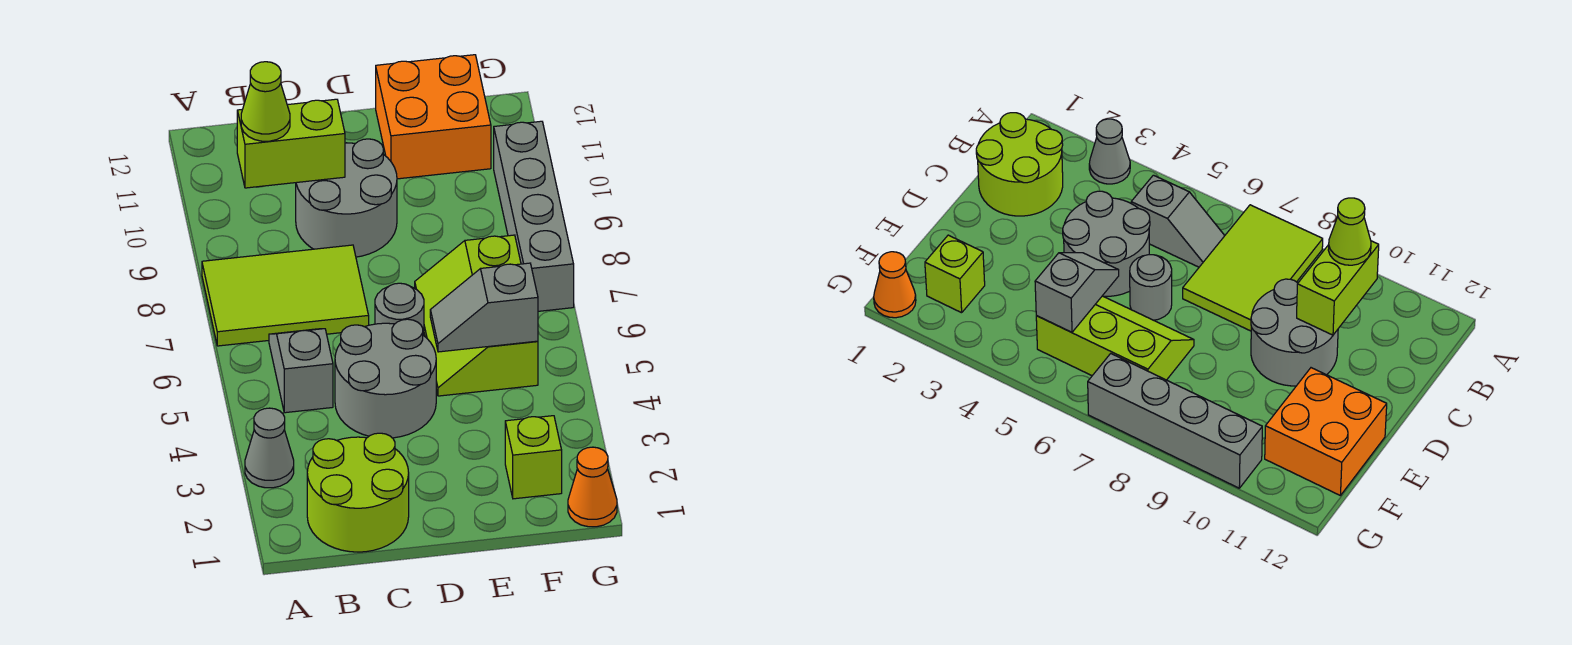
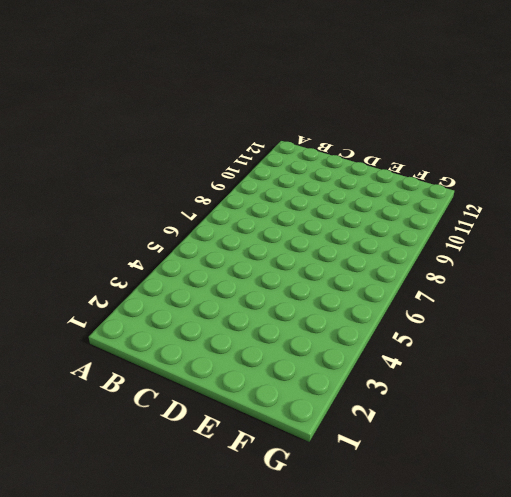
none -> grey 1x1 cone [245,408,294,488]
none -> lime 2x3 tile [202,245,369,346]
none -> lime 2x2 round brick [307,433,409,552]

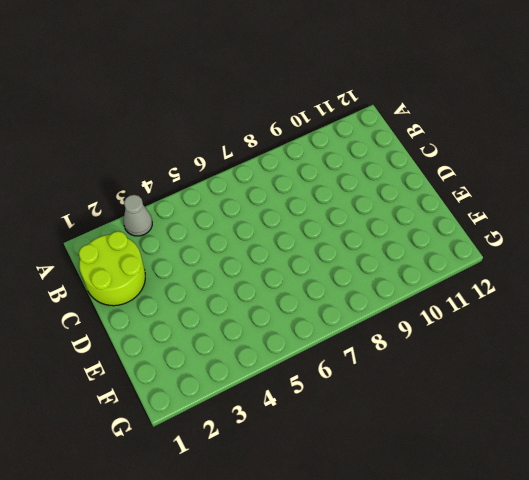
none -> lime 2x3 tile [202,245,369,346]
none -> grey 1x2 slope [269,329,333,413]
none -> grey 2x2 round brick [335,319,436,438]

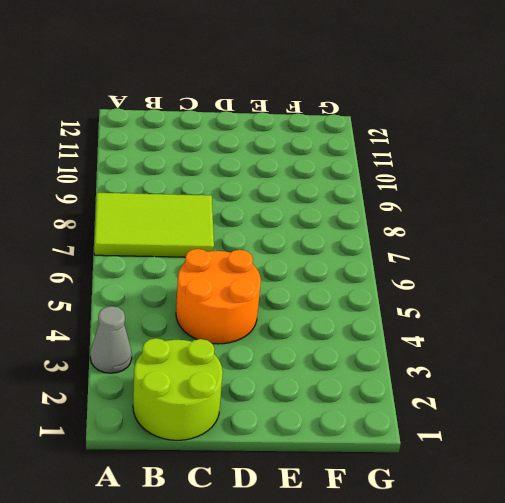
orange 2x2 round brick [176,249,261,344] -> grey 2x2 round brick [335,319,436,438]
none -> grey 1x2 slope [269,329,333,413]
none -> grey 2x2 round brick [296,139,397,257]
none -> grey 1x1 round brick [375,283,424,335]

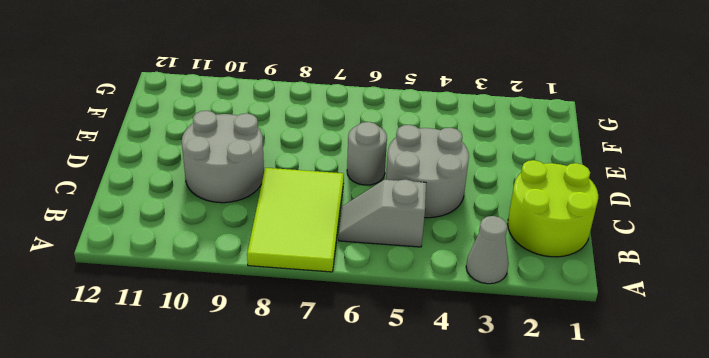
none -> lime 2x3 slope [415,235,538,396]
none -> orange 2x2 brick [376,55,491,179]
none -> lime 1x1 brick [505,416,562,499]

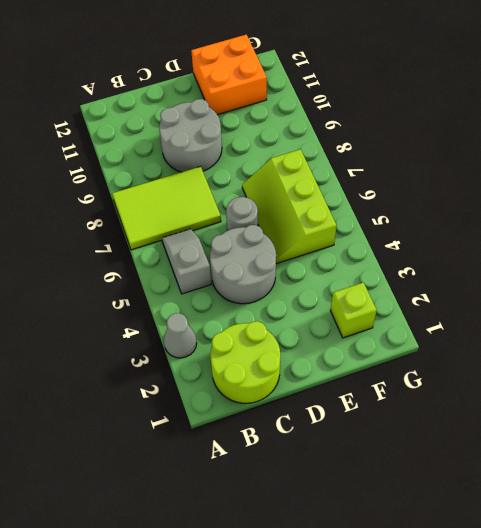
none -> orange 1x1 cone [568,447,617,527]
none -> grey 1x4 brick [494,121,574,311]
none -> lime 1x2 brick [237,99,345,188]

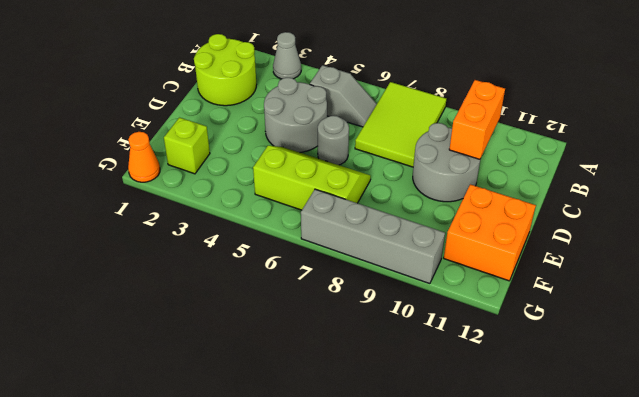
orange 1x2 brick [449,80,505,159] -> lime 1x2 brick [237,99,345,188]
none -> grey 1x2 slope [430,263,538,352]
none -> lime 1x1 cone [241,62,290,141]

